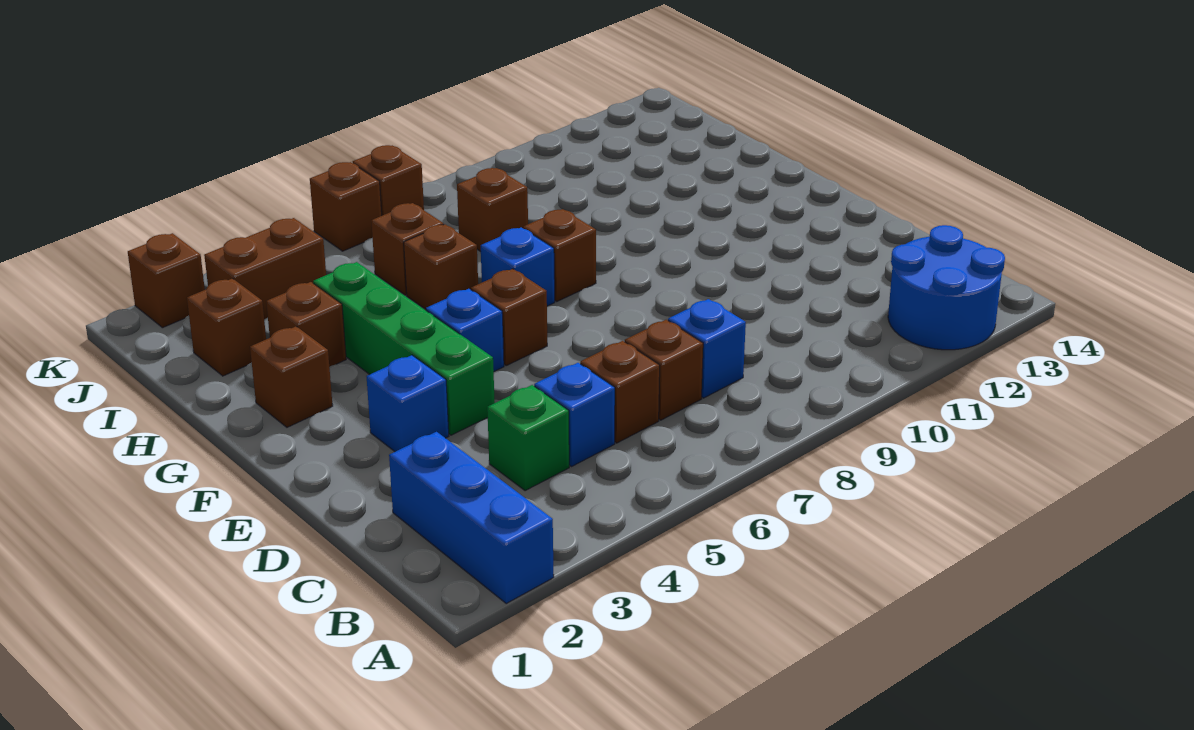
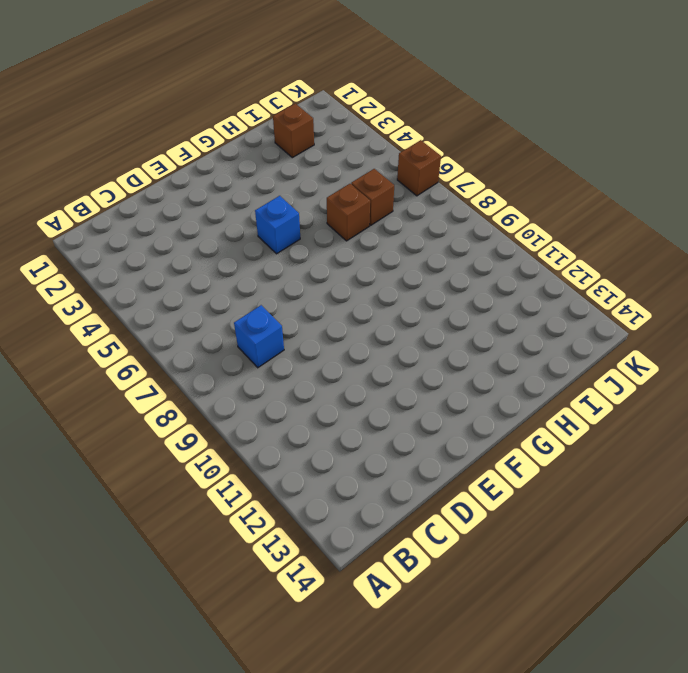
none -> blue 1x3 brick [389,432,554,603]
none -> blue 2x2 round brick [888,225,1005,350]
none -> green 1x1 brick [487,385,569,491]

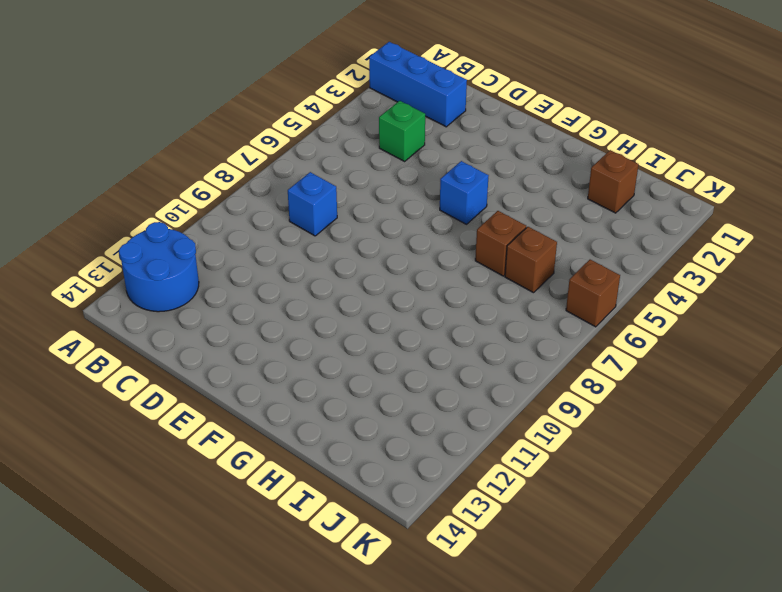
none -> blue 1x1 brick [534,363,615,466]
none -> brown 1x1 brick [580,341,660,443]
none -> brown 1x1 brick [625,320,703,420]

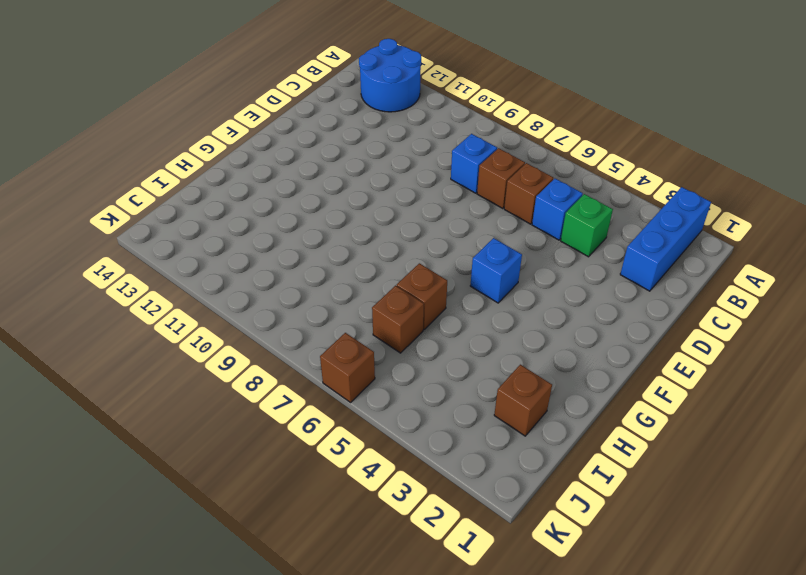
none -> blue 1x1 brick [366,355,449,452]
none -> green 1x4 brick [313,262,495,435]
none -> brown 1x1 brick [471,269,547,366]

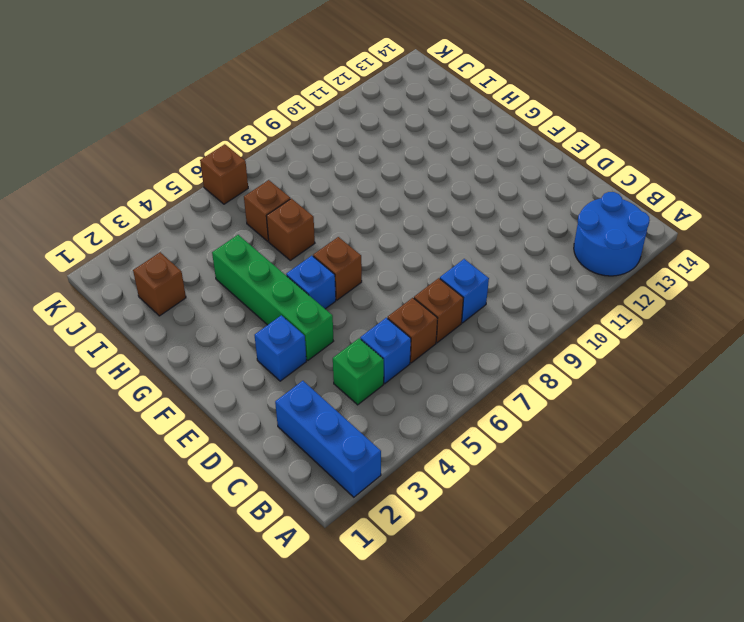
none -> brown 1x1 brick [250,326,333,427]
none -> blue 1x1 brick [481,227,555,306]
none -> brown 1x1 brick [523,209,596,301]

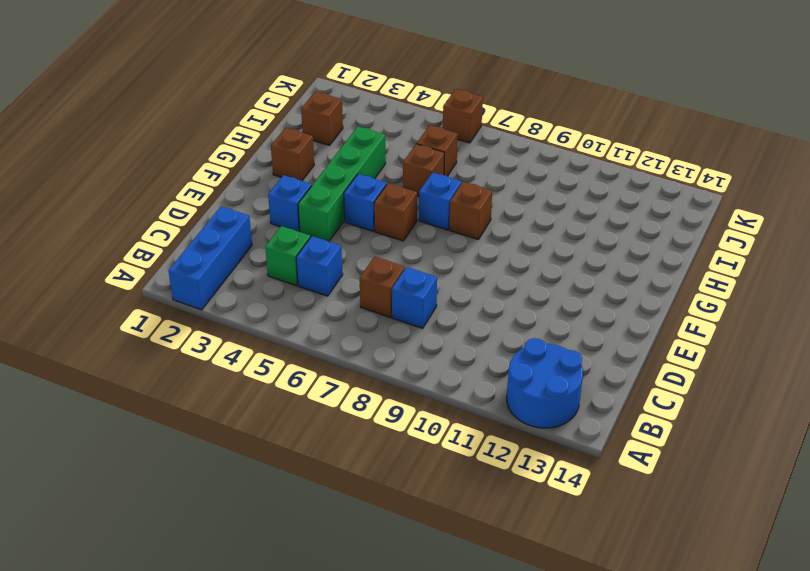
none -> brown 1x1 brick [580,341,660,443]
none -> brown 1x1 brick [266,282,346,367]
none -> brown 1x1 brick [457,168,528,252]

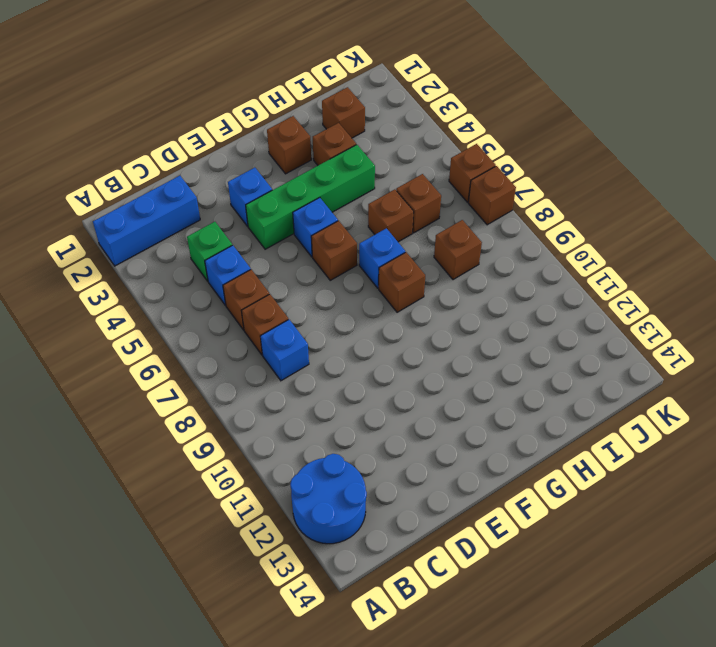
none -> brown 1x2 brick [204,218,326,319]
none -> brown 1x1 brick [128,233,205,328]

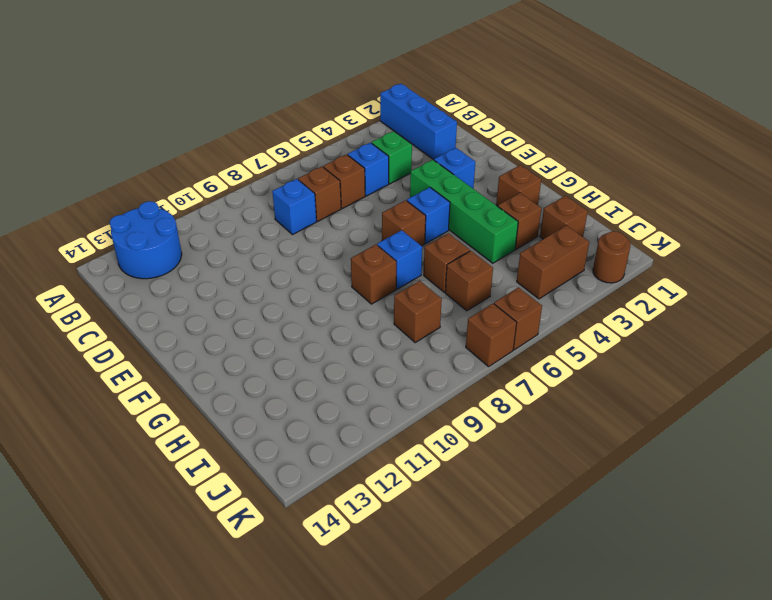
brown 1x1 round brick [593,231,631,283] -> brown 1x1 brick [128,233,205,328]

